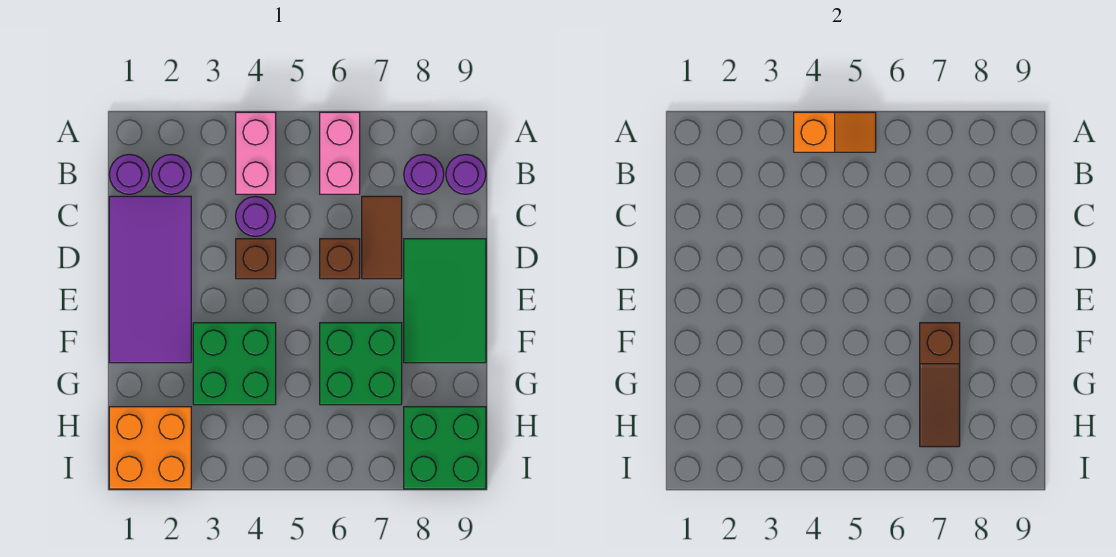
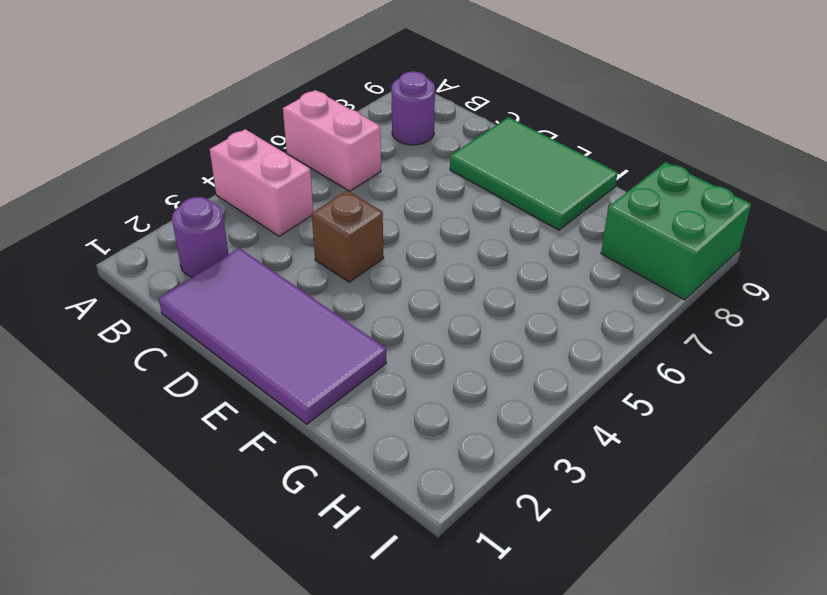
none -> purple 1x1 round brick [109,154,149,194]
none -> purple 1x1 round brick [446,154,486,194]
none -> purple 1x1 round brick [236,197,275,236]

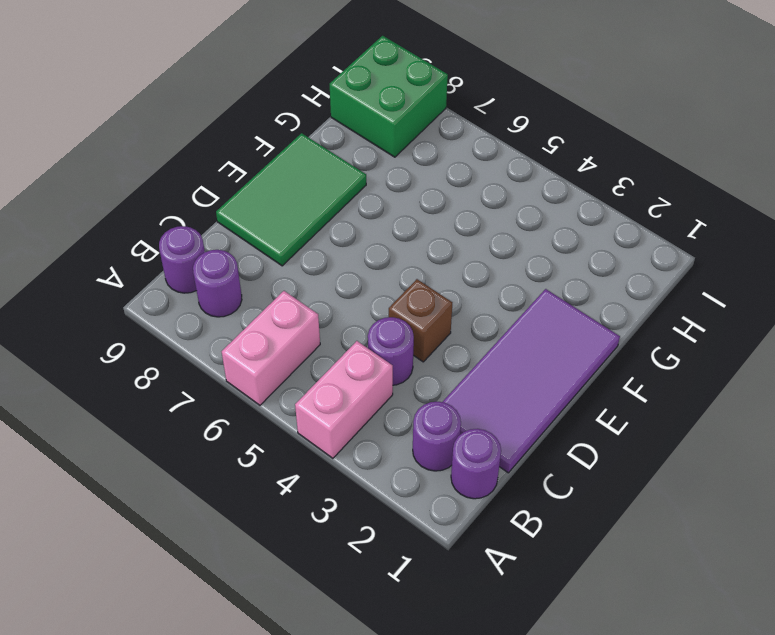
none -> brown 1x2 tile [362,196,402,279]
none -> brown 1x1 brick [320,239,360,279]
none -> green 2x2 brick [193,323,276,405]

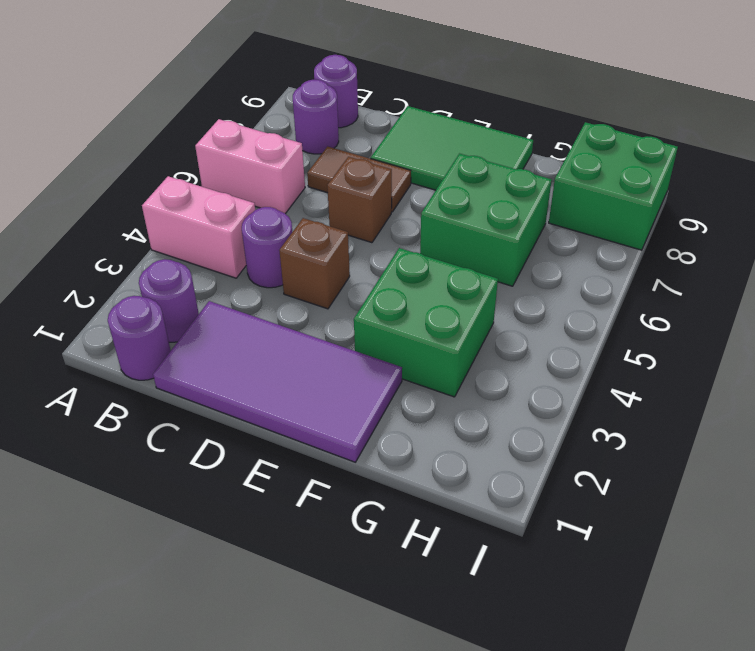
none -> orange 2x2 brick [109,407,191,489]
none -> orange 1x2 slope [794,112,876,152]
none -> brown 1x3 slope [920,323,960,447]

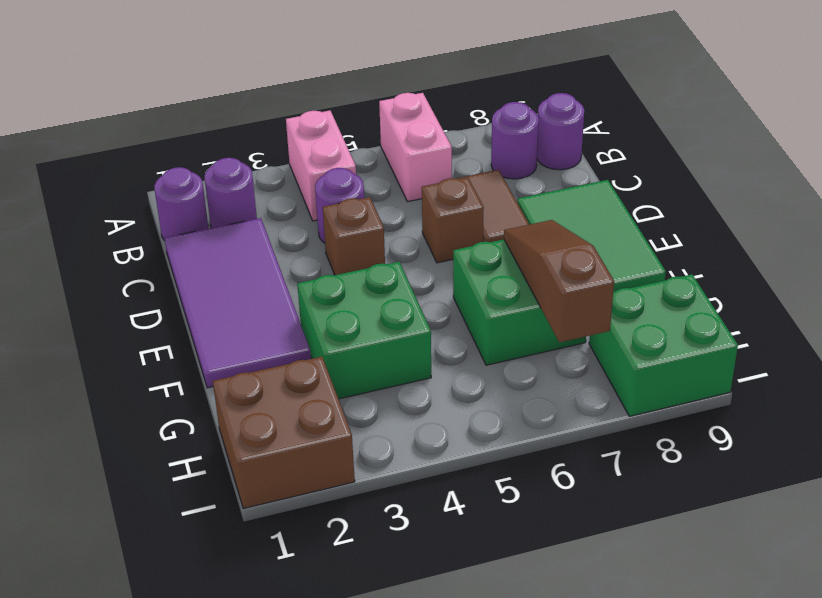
brown 1x3 slope [504,220,614,342] -> brown 1x3 slope turned to [920,323,960,447]
brown 2x2 brick [213,357,355,509] -> orange 2x2 brick [109,407,191,489]
none -> orange 1x2 slope [794,112,876,152]

